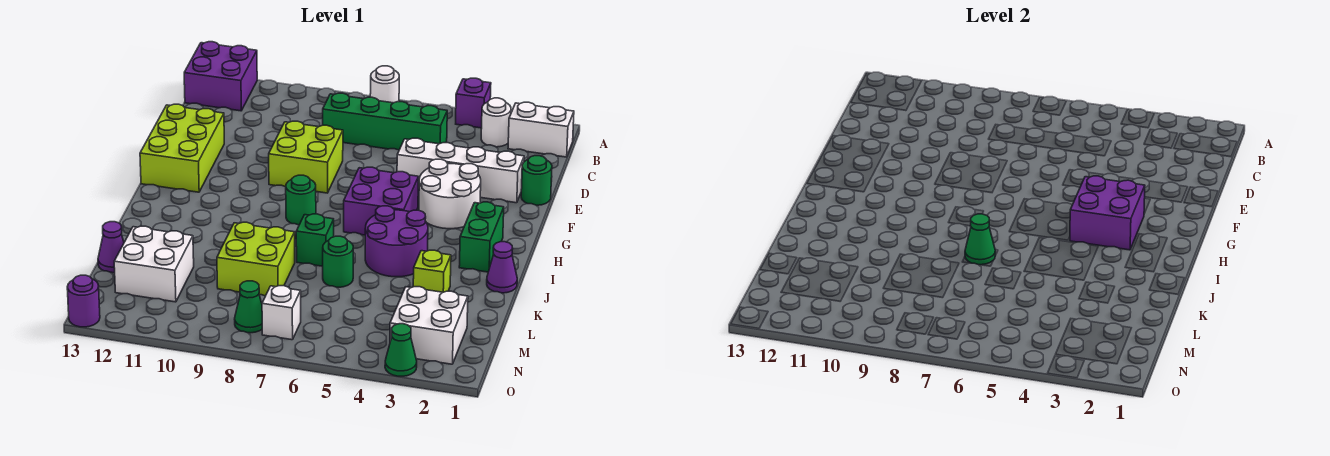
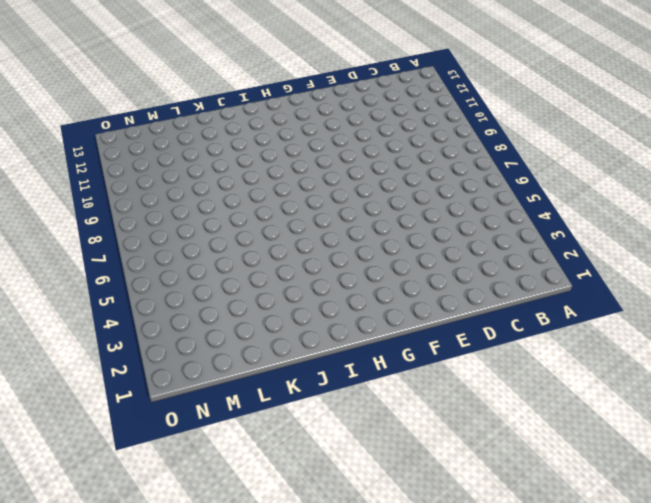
none -> purple 1x1 brick [456,78,491,128]
none -> white 1x1 round brick [370,66,399,103]
none -> purple 2x2 brick [184,42,257,111]

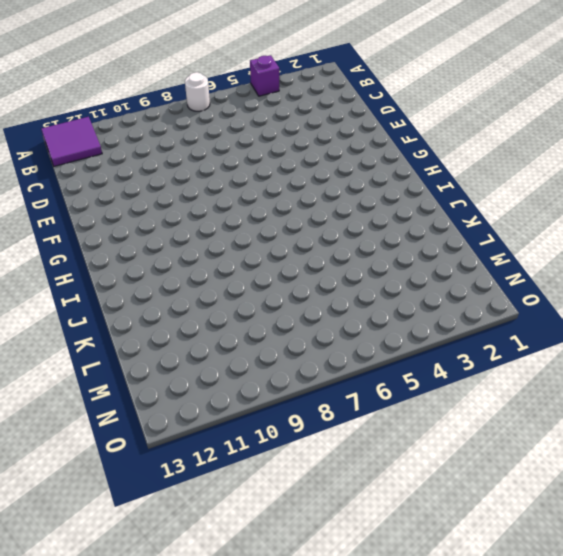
purple 2x2 tile [41,117,102,166] -> purple 2x2 brick [184,42,257,111]
none -> white 1x2 brick [508,102,574,157]
none -> white 1x1 round brick [481,98,511,147]
none -> green 1x4 brick [323,93,447,150]

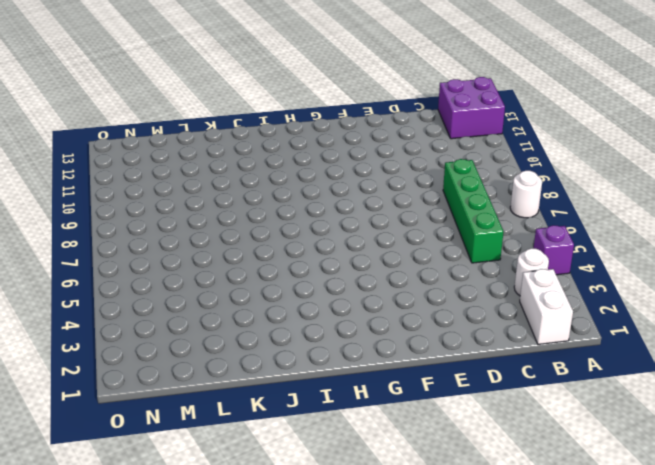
none -> green 1x1 round brick [521,156,552,205]
none -> white 1x4 brick [397,138,524,203]
none -> lime 2x2 brick [269,121,343,193]

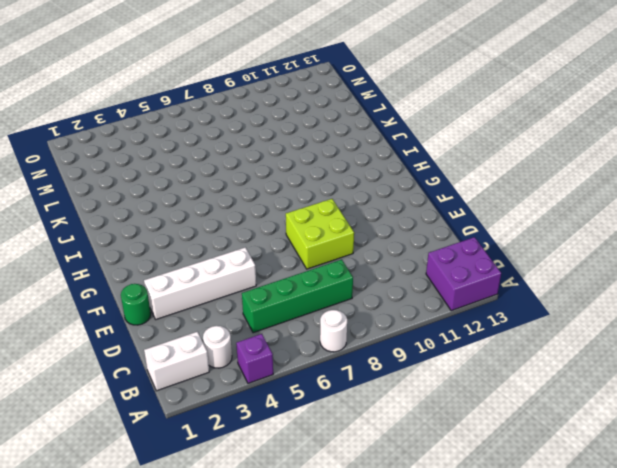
none -> lime 2x3 brick [140,104,224,192]
none -> white 2x2 round brick [419,159,481,229]
none -> purple 2x2 brick [344,167,418,235]

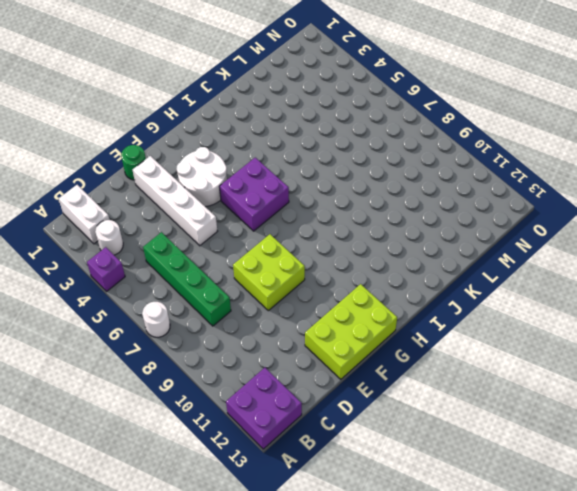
none -> green 1x2 brick [459,202,504,272]
none -> green 1x1 round brick [286,175,316,225]
none -> purple 2x2 round brick [365,206,428,277]

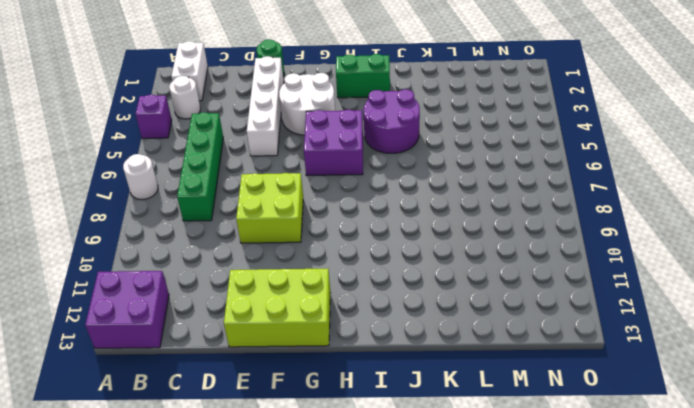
none -> green 1x1 round brick [286,175,316,225]
none -> purple 1x1 cone [487,242,517,293]
none -> green 1x1 brick [296,214,334,266]

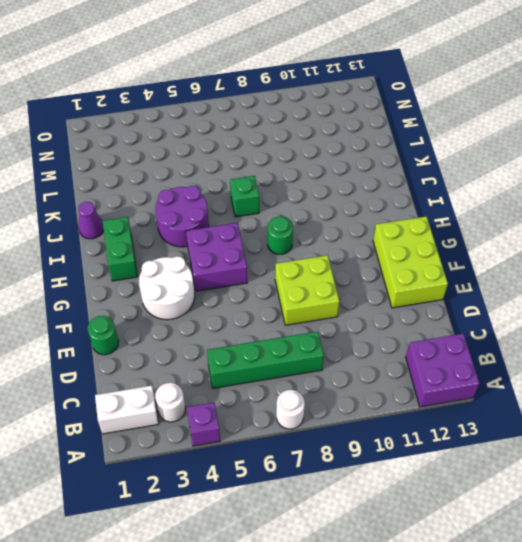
none -> white 1x4 brick [397,138,524,203]
none -> lime 1x1 brick [413,250,451,292]
none -> green 1x1 round brick [323,236,353,287]

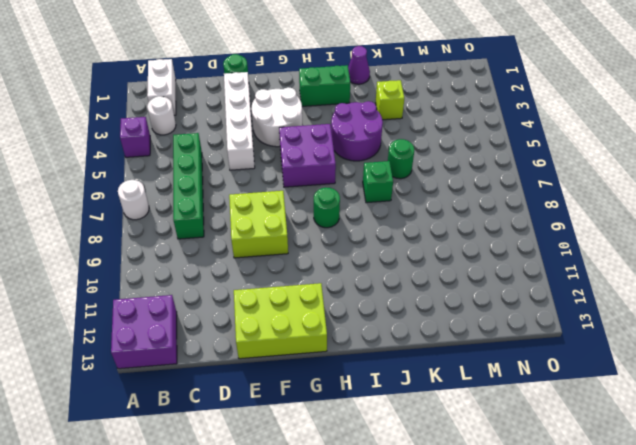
none -> lime 2x2 brick [217,222,295,296]
none -> white 2x2 brick [114,226,194,302]
none -> purple 1x1 cone [98,222,124,273]

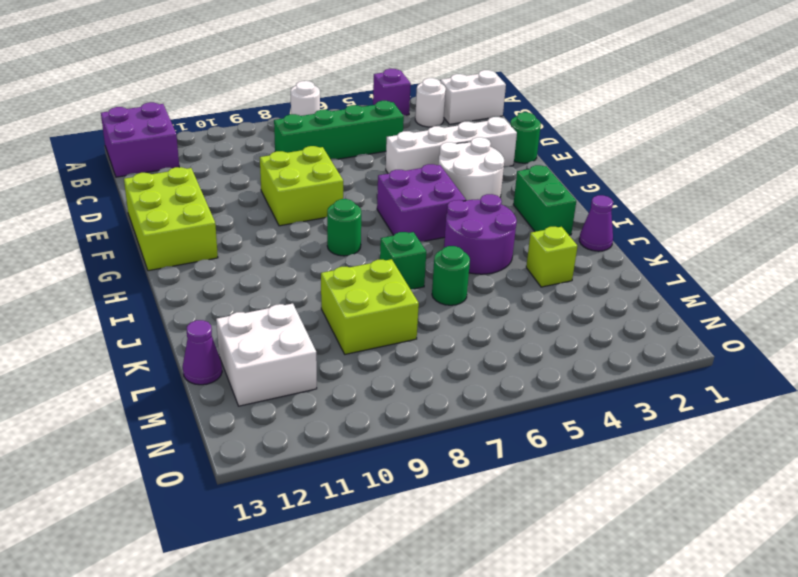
none -> white 2x2 brick [390,287,468,364]
none -> white 1x1 brick [262,286,301,340]
none -> green 1x1 cone [235,281,262,333]

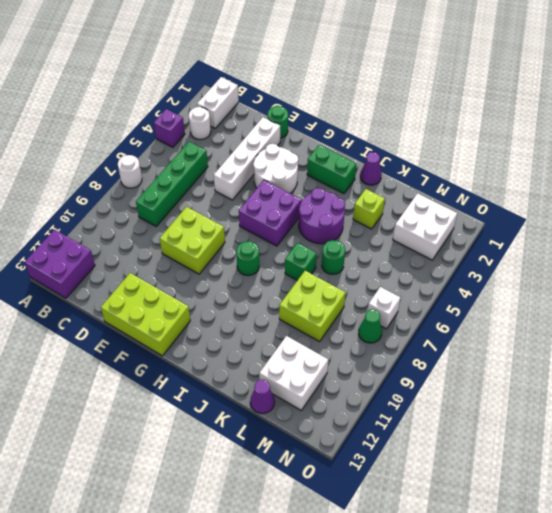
none -> green 1x1 cone [385,324,417,376]
none -> purple 1x1 round brick [67,275,100,327]
none -> purple 2x2 brick [1070,176,1145,250]

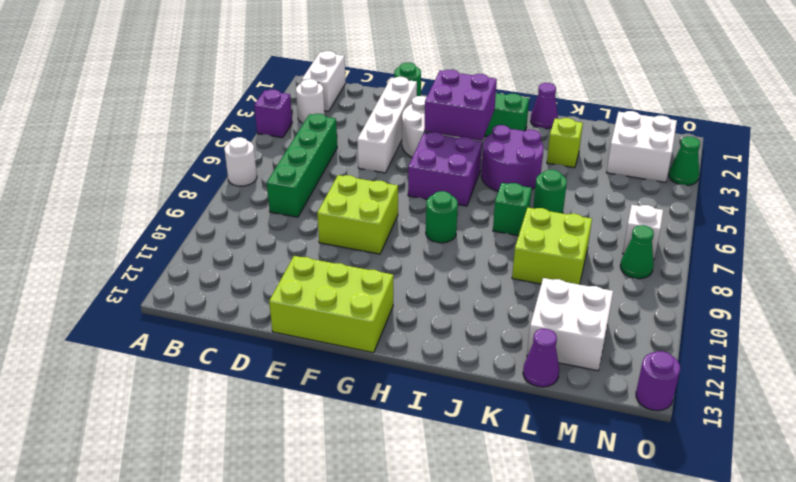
none -> purple 2x2 brick [184,42,257,111]
none -> green 1x1 cone [965,214,995,265]

